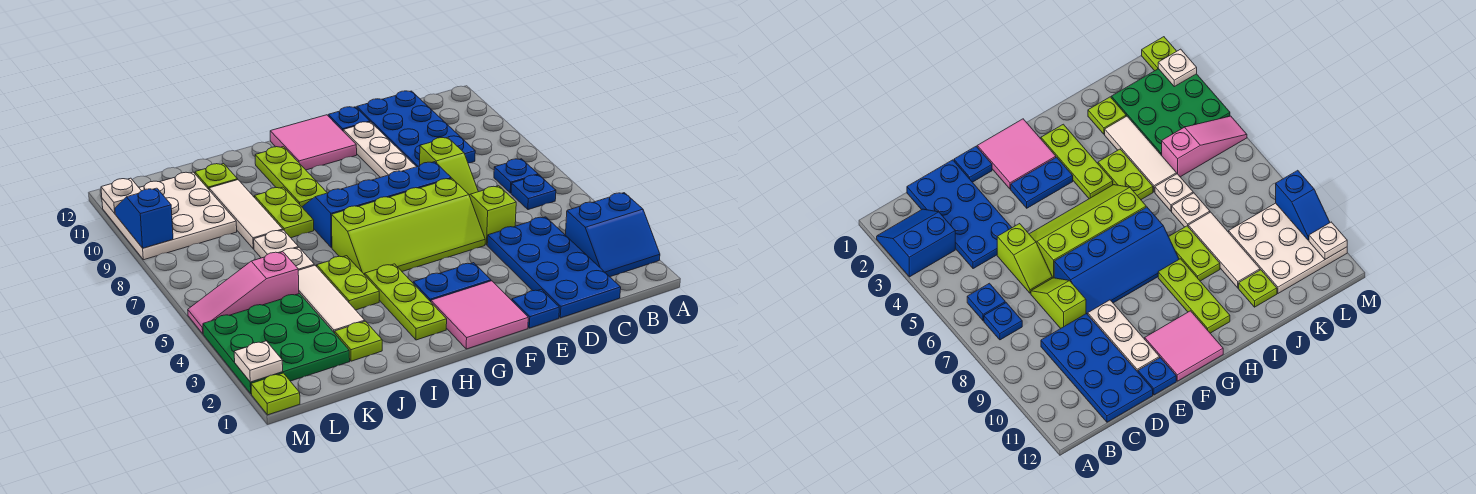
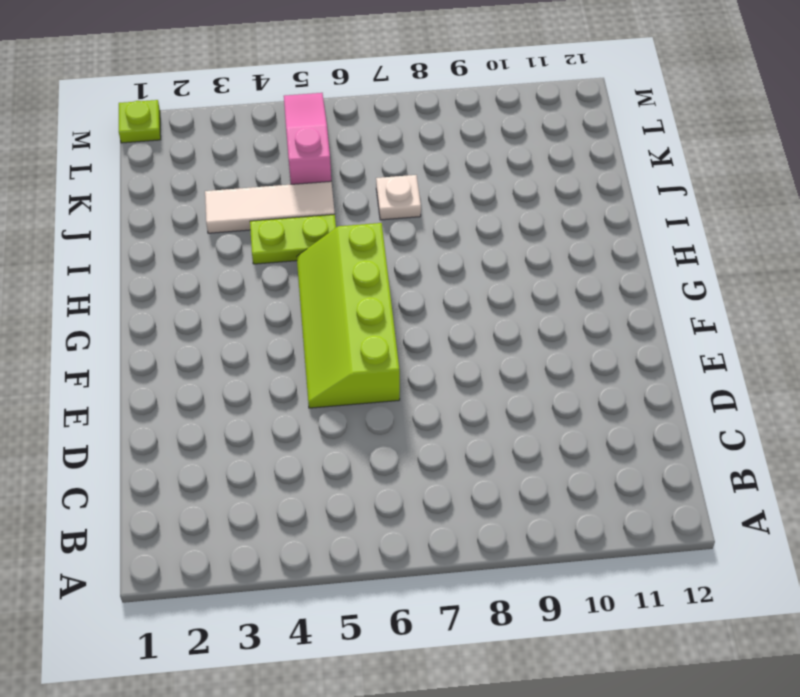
none -> blue 2x2 slope [566,193,660,277]
none -> blue 1x1 plate [511,175,556,210]
none -> blue 1x1 plate [494,159,538,193]
none -> blue 2x4 plate [487,217,621,318]

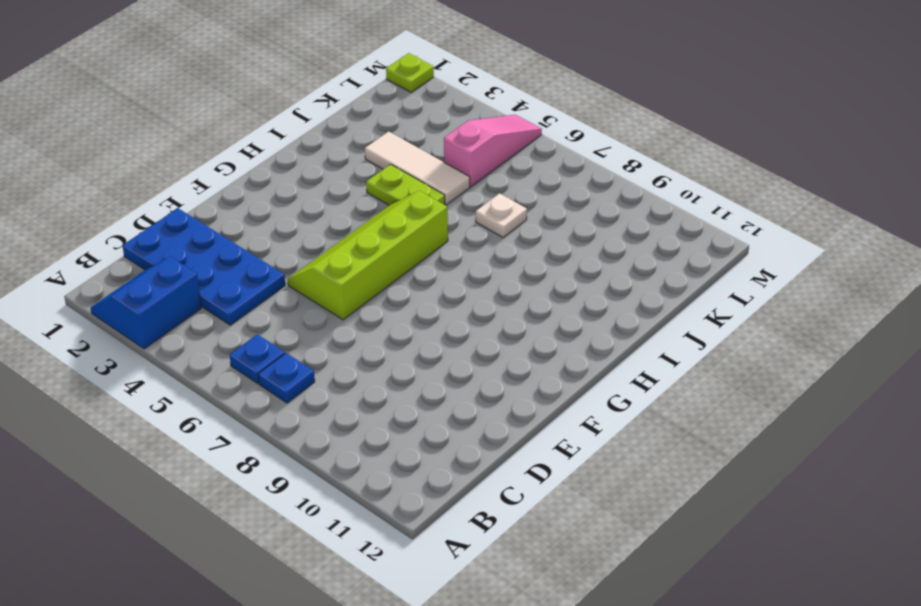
none -> blue 2x4 plate [357,91,475,167]
none -> lime 1x2 slope [469,186,516,245]
none -> lime 1x2 slope [420,137,478,195]
none -> blue 1x1 plate [512,289,559,328]

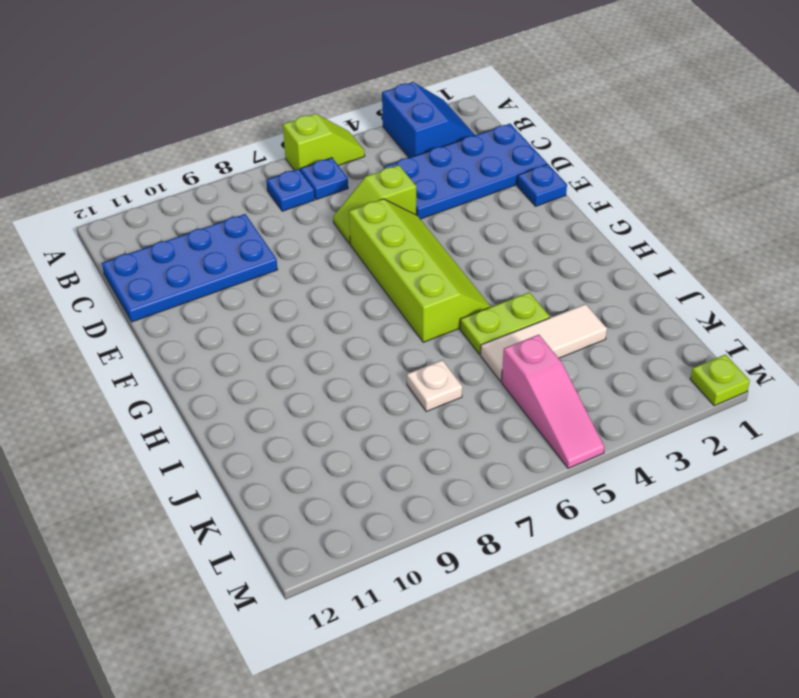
lime 1x2 slope [283,114,365,170] -> lime 1x2 slope moved to [420,137,478,195]
none -> blue 2x4 slope [302,162,451,248]
none -> white 1x3 plate [343,122,416,178]
none -> blue 1x1 plate [328,107,370,131]
none -> pink 2x2 tile [431,281,528,349]

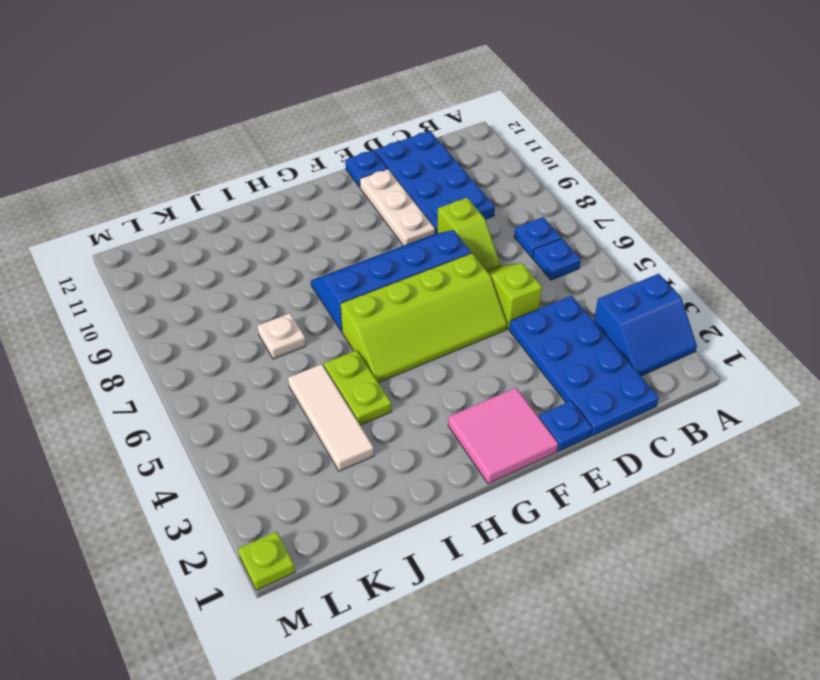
none -> blue 1x2 plate [413,263,491,302]
none -> pink 2x2 tile [270,115,357,170]
none -> lime 1x3 plate [365,264,447,340]
none -> lime 1x3 plate [255,147,327,207]

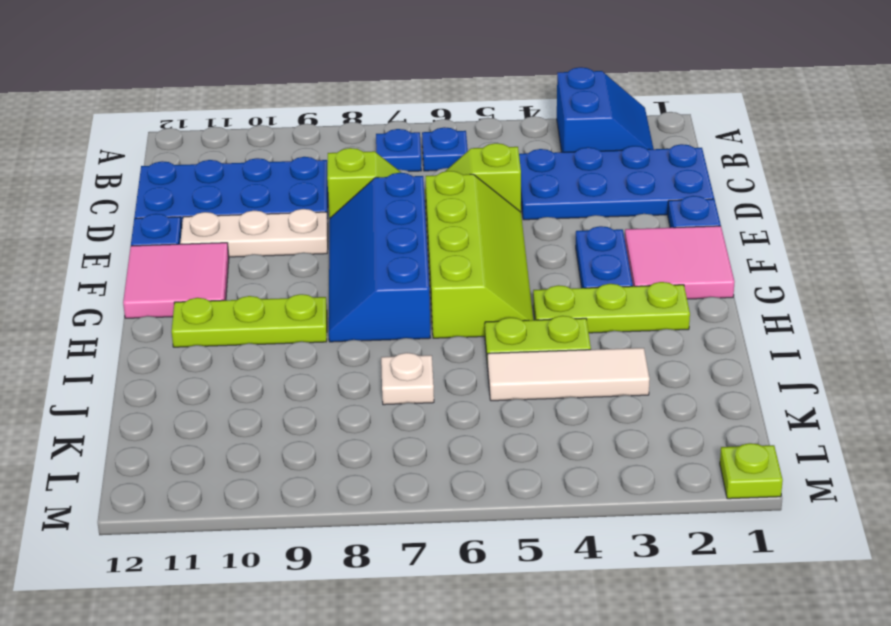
none -> lime 1x2 plate [254,187,314,238]
none -> lime 1x1 plate [335,321,382,361]
none -> white 1x1 plate [282,247,314,270]
none -> white 1x3 tile [209,180,283,249]

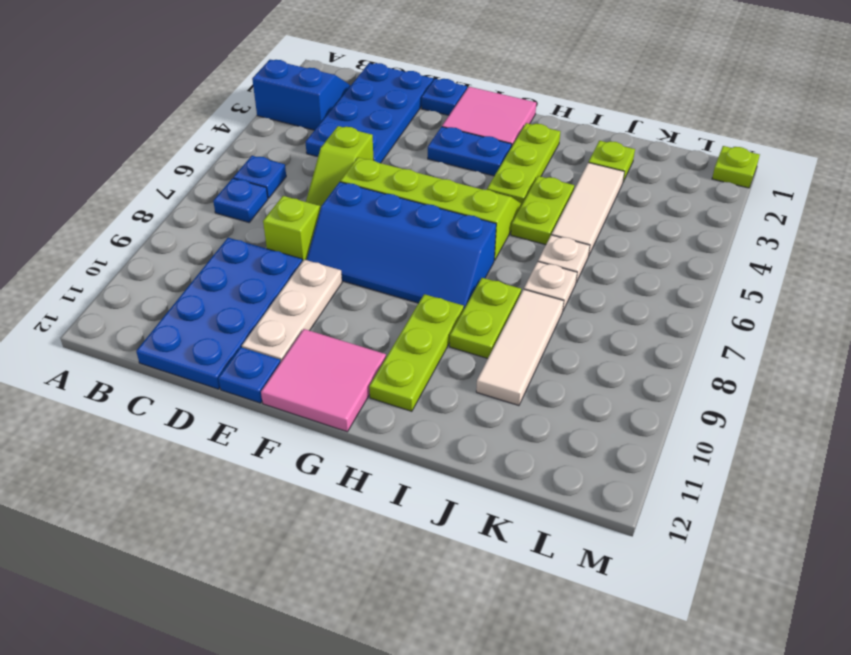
none -> lime 1x1 plate [195,164,238,189]
none -> green 3x3 plate [203,294,350,394]
none -> pink 1x3 slope [188,252,299,334]
none -> white 3x3 plate [102,172,237,260]

